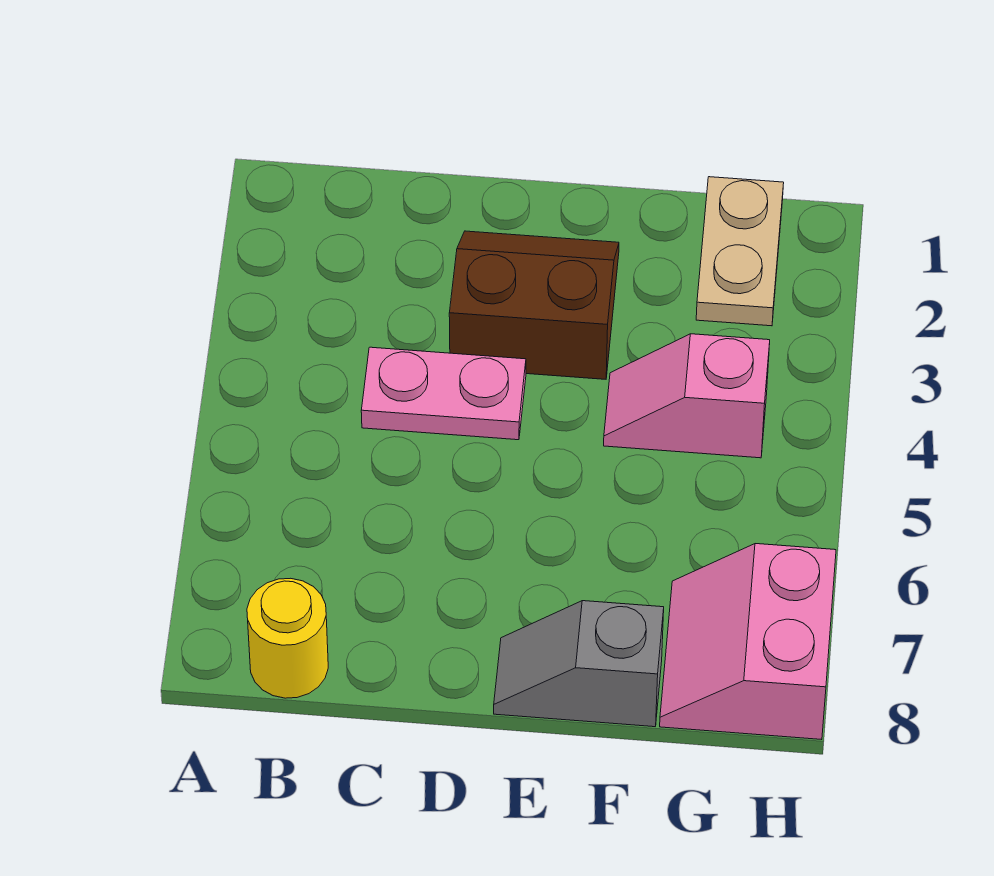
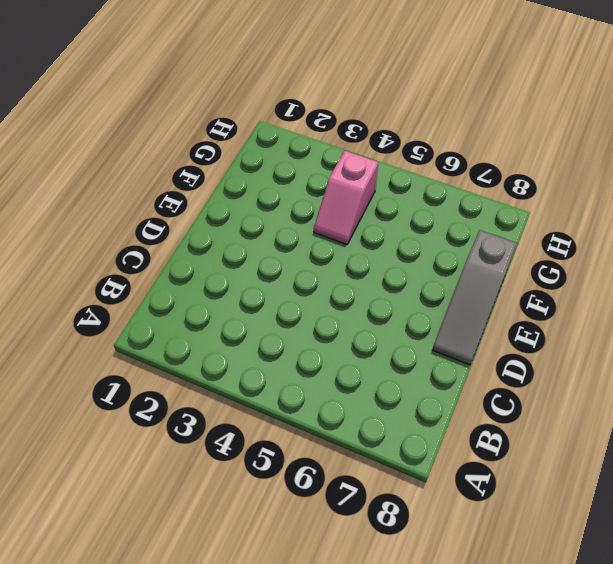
grey 1x3 slope [433,230,517,365] -> grey 1x2 slope [494,601,664,727]
none -> yellow 1x1 round brick [247,578,328,698]
none -> pink 1x2 plate [361,347,526,440]

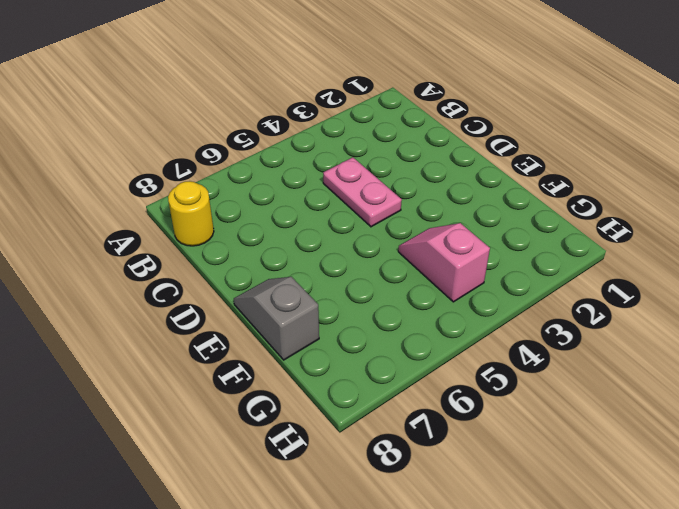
none -> brown 2x2 slope [449,231,619,379]
none -> tan 1x2 plate [696,177,784,326]

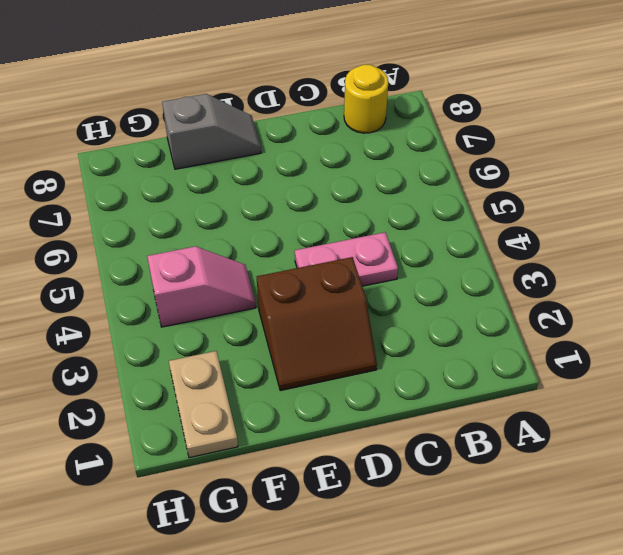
none -> pink 2x2 slope [660,544,836,740]

